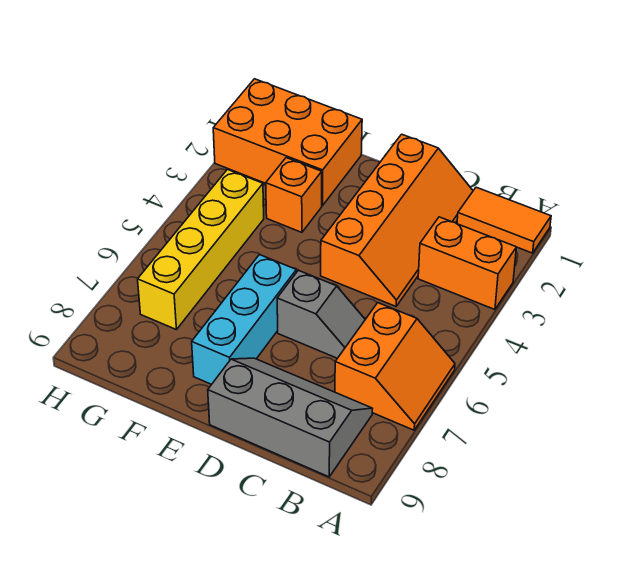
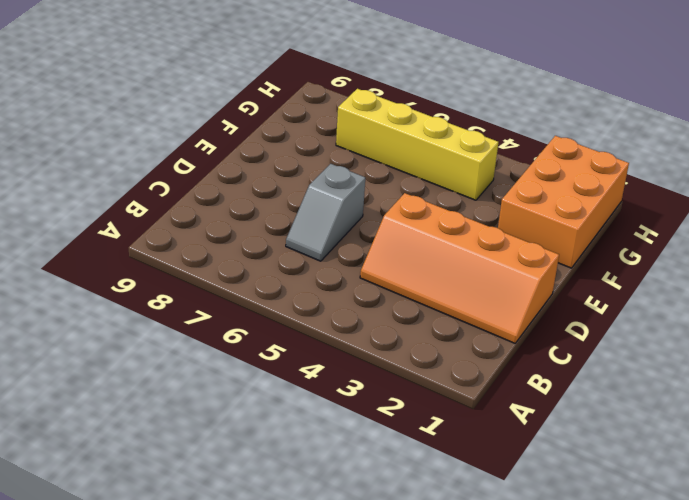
none -> orange 1x2 tile [457,187,551,253]
none -> orange 1x2 brick [418,217,516,309]

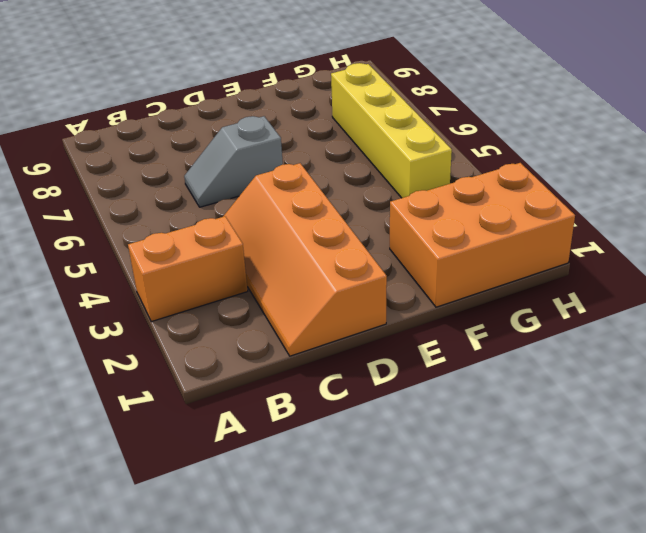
none -> orange 1x2 tile [457,187,551,253]
none -> orange 2x2 slope [335,303,455,430]

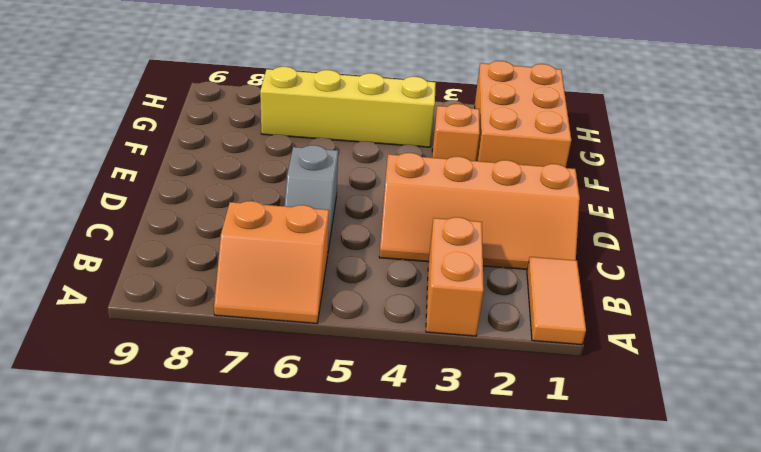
none -> grey 2x3 slope [208,358,373,477]
none -> cyan 1x3 brick [192,255,296,384]

